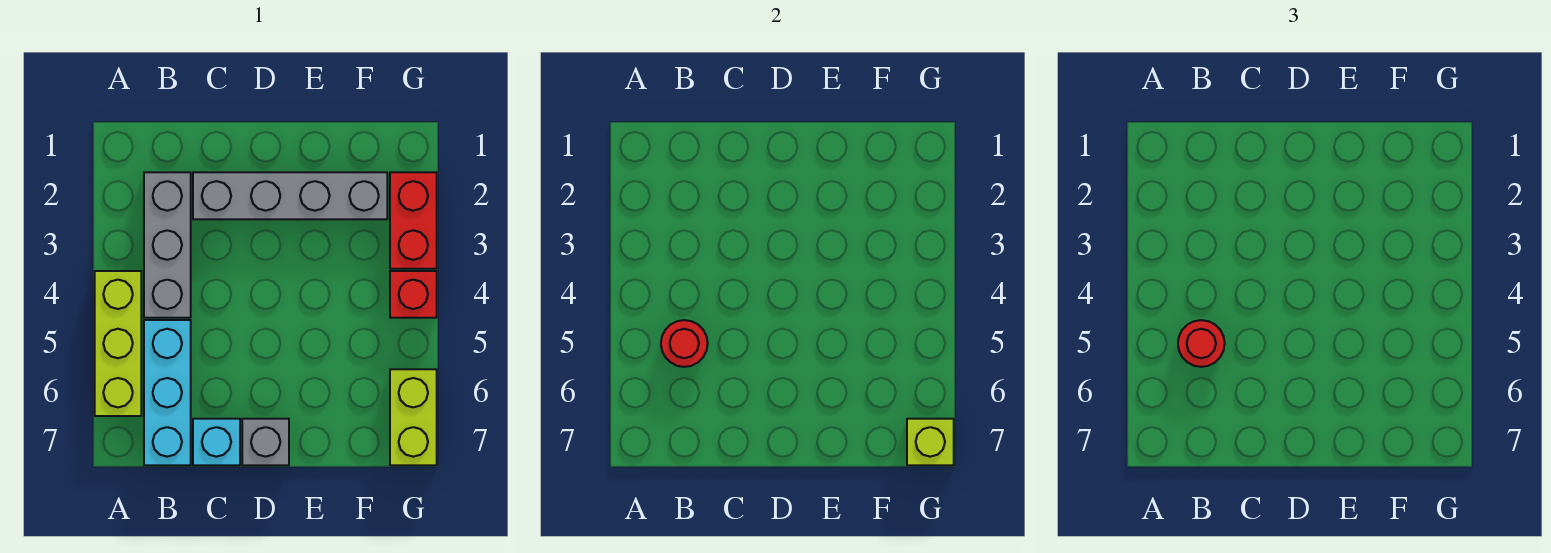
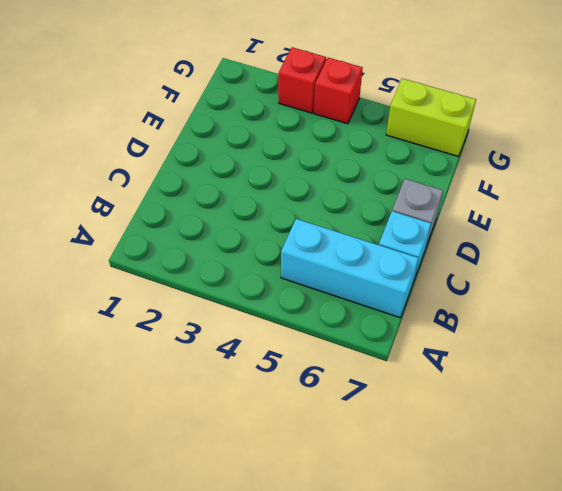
red 1x1 brick [278,47,326,113] -> red 1x2 brick [390,172,437,269]
none -> lime 1x3 brick [95,271,141,416]
none -> grey 1x3 brick [144,172,191,318]
none -> grey 1x4 brick [193,172,387,219]

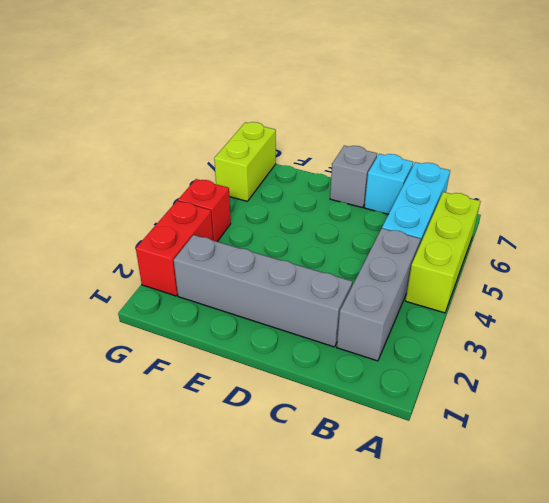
none -> red 1x1 round brick [661,320,708,367]
none -> lime 1x1 brick [907,419,954,465]
none -> red 1x1 round brick [1178,320,1225,367]

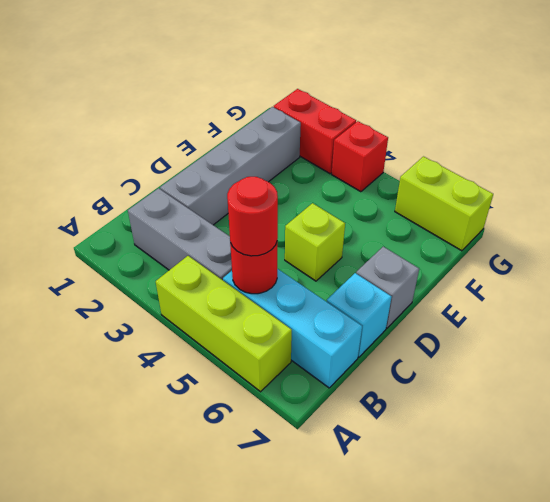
lime 1x1 brick [285,203,345,281] -> lime 1x1 brick moved to [907,419,954,465]

